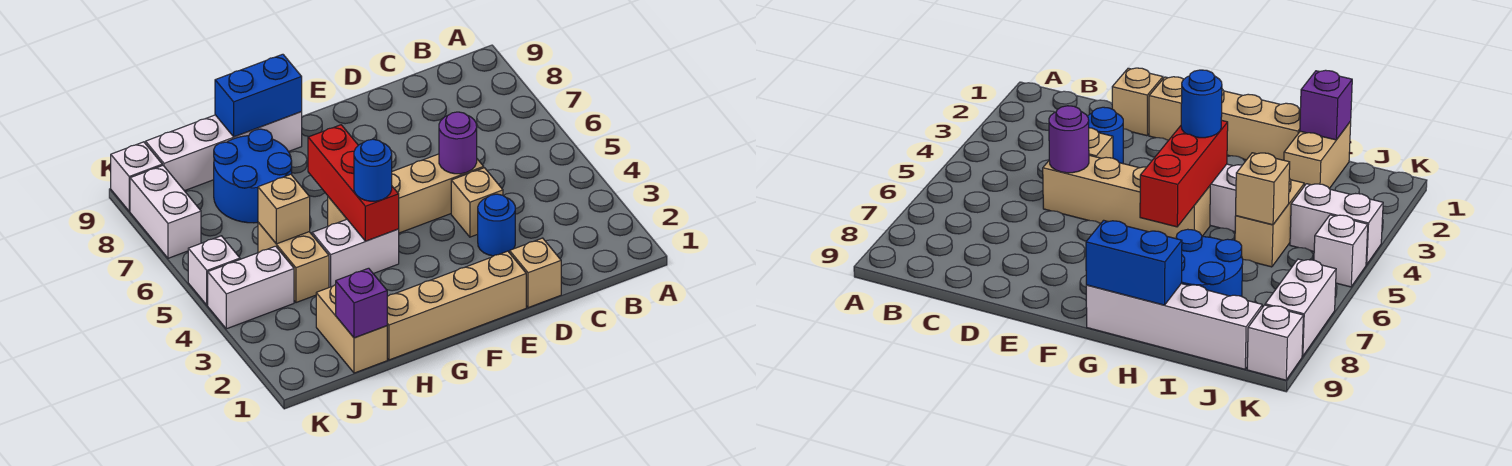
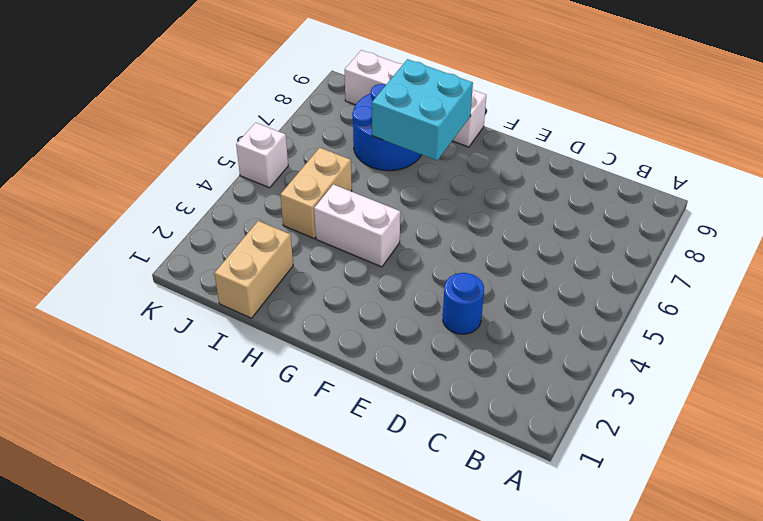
cyan 2x2 brick [372,59,473,160] -> none
none -> tan 1x1 brick [510,238,561,308]
none -> tan 1x1 brick [451,168,503,237]
none -> tan 1x4 brick [328,154,484,233]

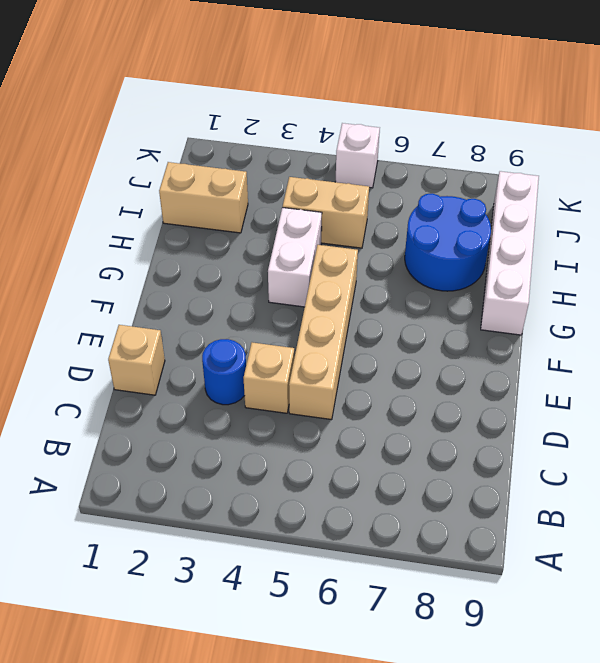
none -> tan 1x4 brick [387,251,526,360]
none -> white 1x2 brick [208,246,294,329]
none -> white 1x2 brick [130,165,201,258]

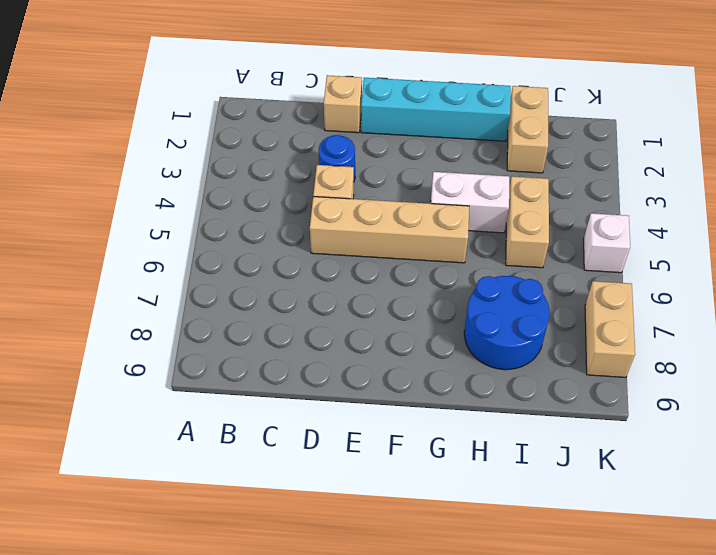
cyan 1x4 brick [361,78,511,141] -> tan 1x4 brick [387,251,526,360]
tan 1x2 brick [585,281,635,378] -> white 1x2 brick [130,165,201,258]
none -> white 1x4 brick [146,112,302,191]
none -> white 1x2 brick [208,246,294,329]
none -> white 1x1 brick [111,142,162,211]

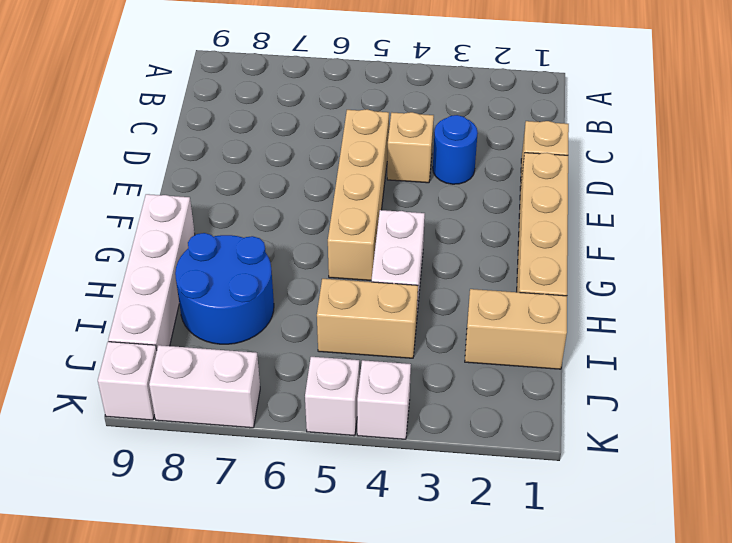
white 1x1 brick [357,360,411,439] -> white 1x2 brick [208,246,294,329]
none -> purple 1x1 round brick [439,112,477,174]
none -> red 1x3 brick [308,125,399,241]
none -> blue 1x2 brick [215,54,302,137]

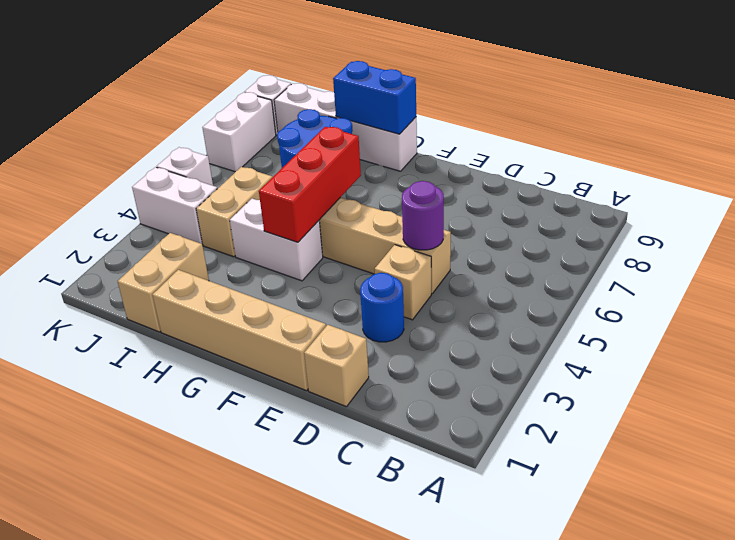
none -> purple 1x1 brick [336,268,387,338]
none -> tan 1x1 brick [258,174,310,244]
none -> blue 1x1 round brick [354,139,392,201]

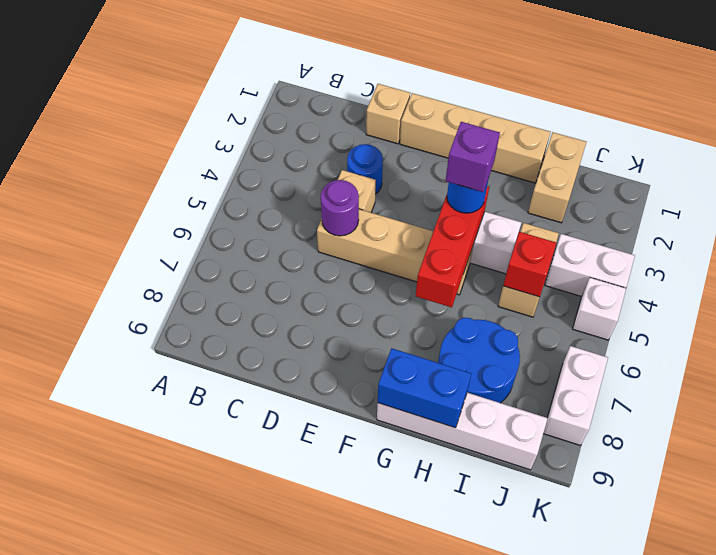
purple 1x1 brick [446,122,500,192] -> purple 1x1 brick moved to [336,268,387,338]
red 1x1 brick [503,232,556,297] -> tan 1x1 brick [258,174,310,244]
none -> white 1x1 brick [111,142,162,211]

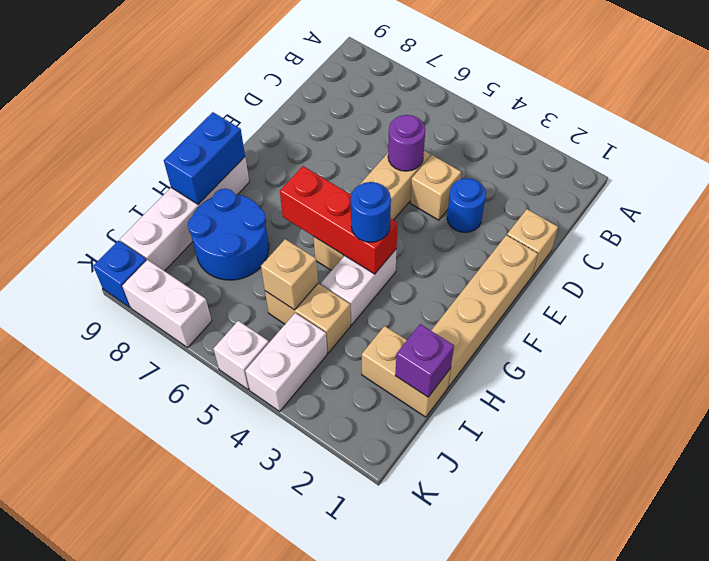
blue 1x1 brick [93,240,147,307] -> white 1x1 brick [111,142,162,211]

